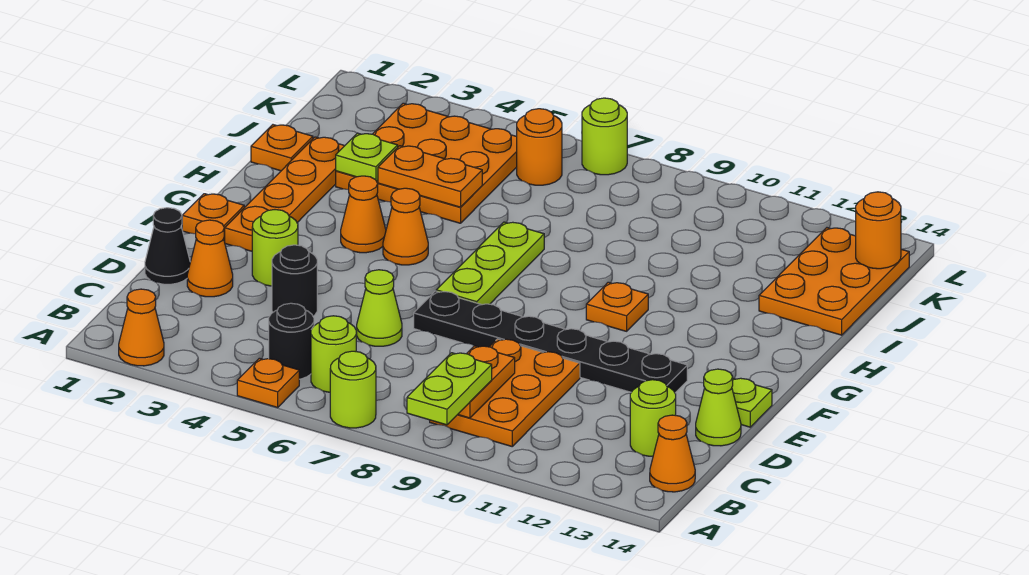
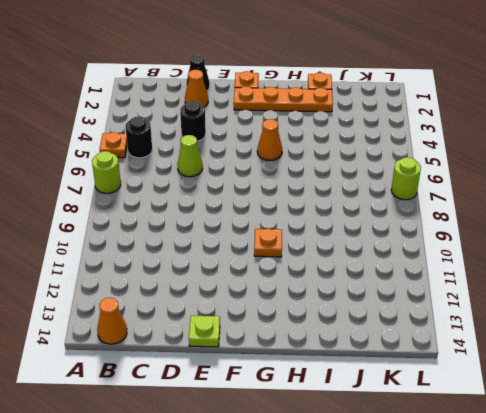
none -> orange 1x1 cone [119,289,164,366]
none -> lime 1x1 round brick [311,316,356,392]
none -> orange 2x3 plate [430,339,580,446]
none -> lime 1x1 round brick [630,380,676,456]

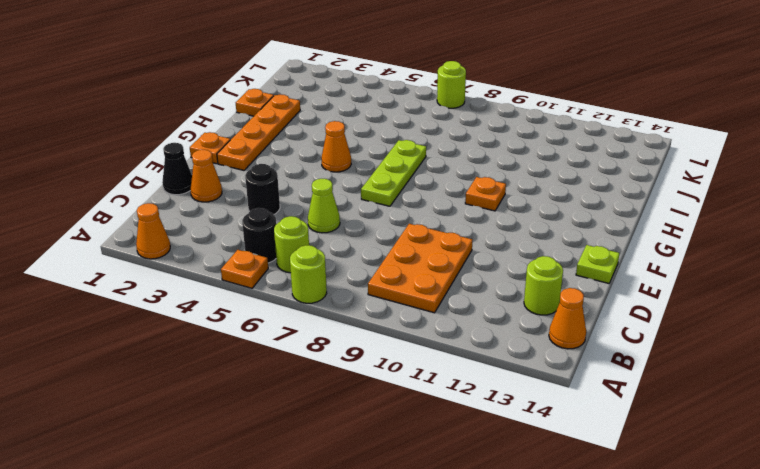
none -> lime 1x1 cone [696,369,741,446]
none -> lime 1x1 round brick [252,210,298,286]
none -> black 1x6 plate [414,291,687,393]
none -> orange 1x1 cone [341,176,386,253]

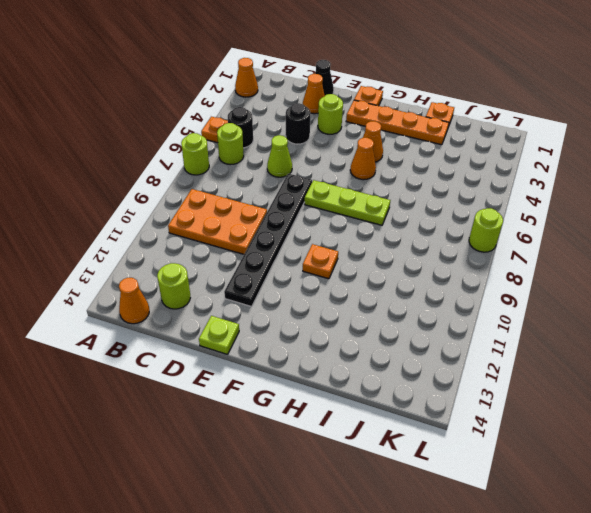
none -> lime 1x1 cone [696,369,741,446]
none -> orange 3x3 plate [336,103,517,223]
none -> orange 2x3 plate [759,228,909,335]
none -> orange 1x1 round brick [517,109,562,185]

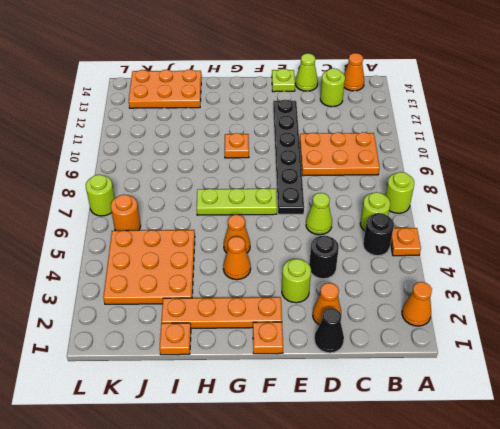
none -> orange 1x2 plate [458,346,515,418]
none -> lime 1x1 plate [336,133,398,181]
none -> orange 1x2 plate [378,146,482,207]
none -> orange 1x1 round brick [856,192,901,269]

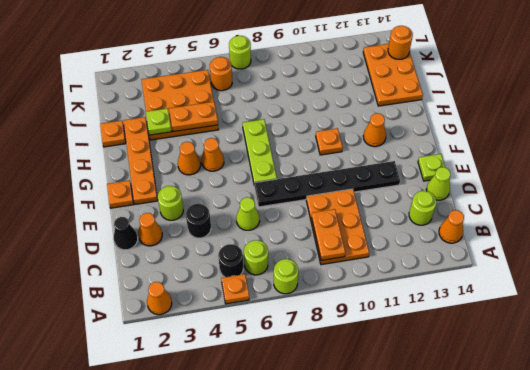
orange 1x1 cone [363,113,386,147] -> none
none -> lime 1x2 plate [407,353,492,425]

